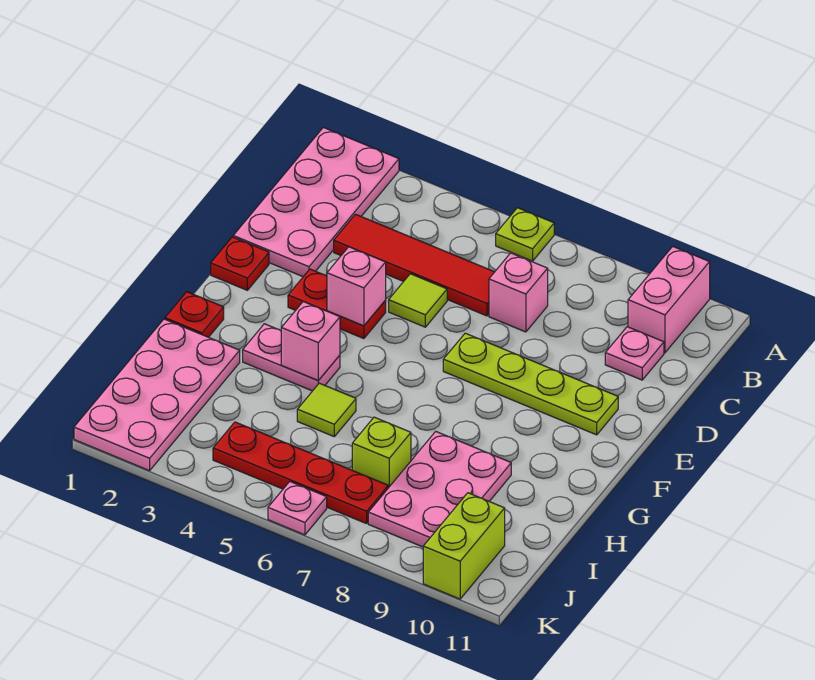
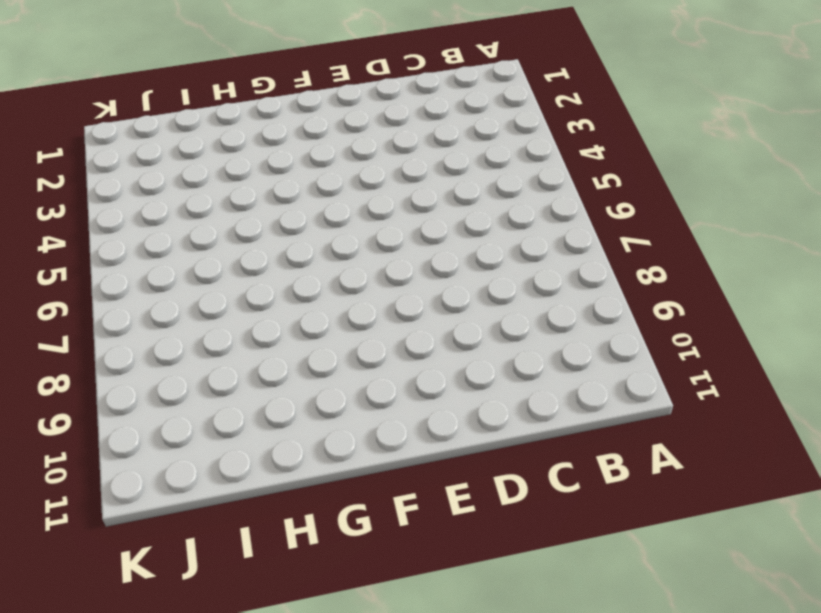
none -> pink 2x4 plate [233,127,399,277]
none -> lime 1x1 plate [496,208,554,261]
none -> pink 1x2 brick [628,246,710,353]

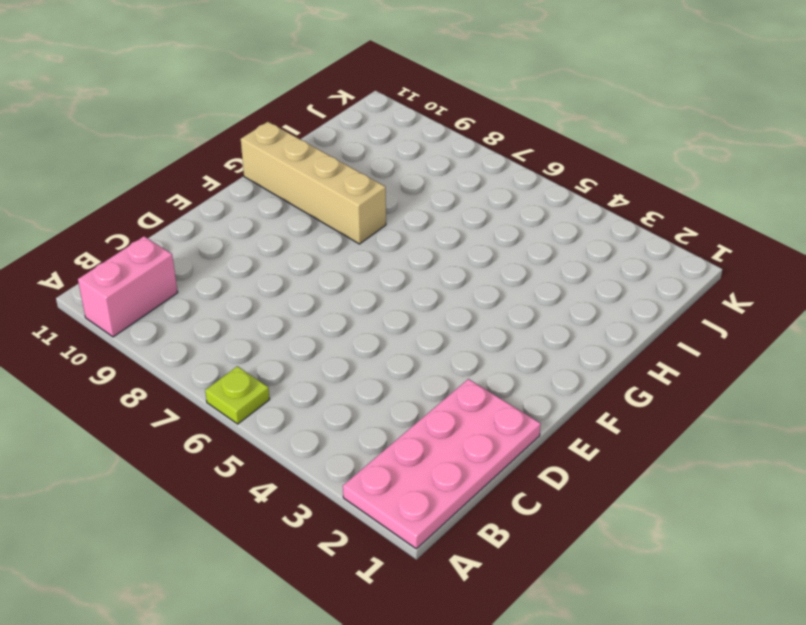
tan 1x4 brick [241,122,386,244] -> none
none -> red 1x4 tile [334,214,494,316]
none -> pink 1x1 brick [489,253,548,332]
none -> pink 1x1 plate [605,327,664,380]

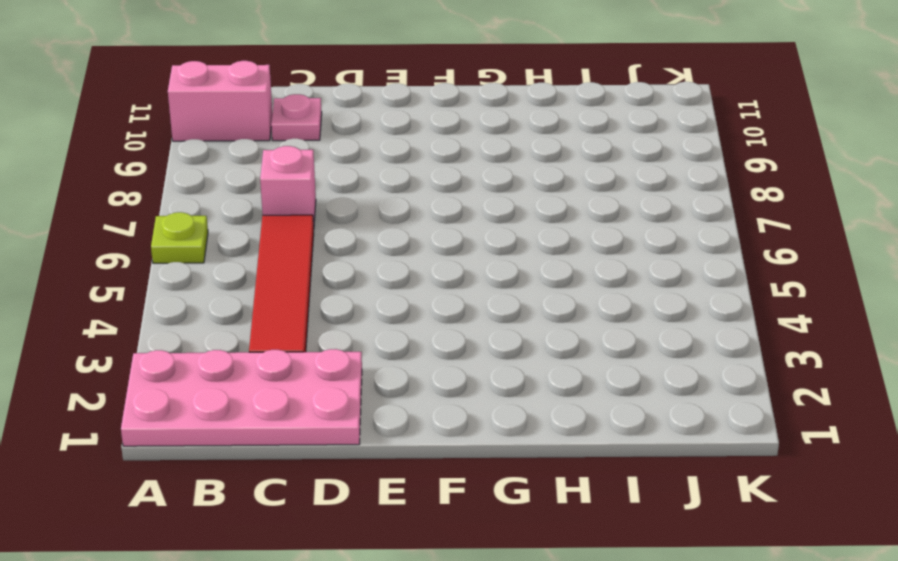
none -> lime 1x1 tile [389,274,447,327]
none -> red 1x1 plate [211,237,269,290]
none -> red 1x2 plate [288,269,386,339]

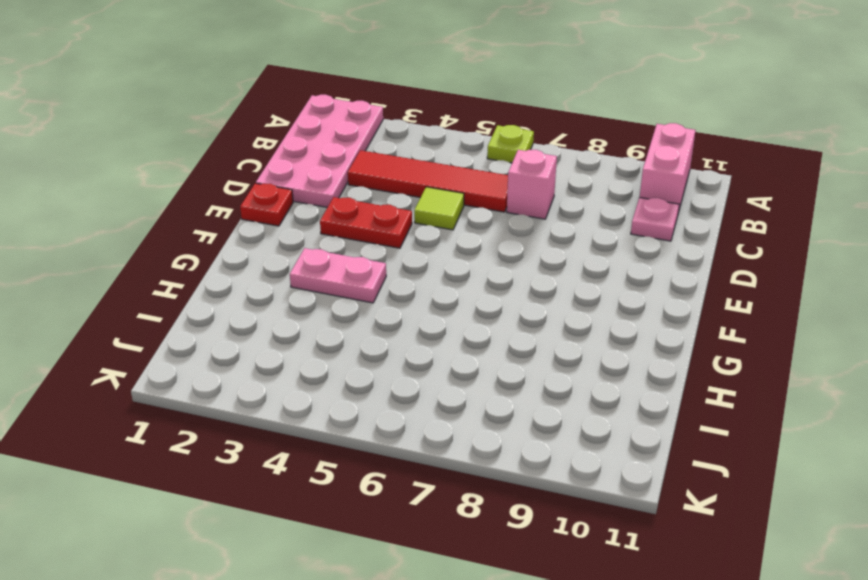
none -> lime 1x4 plate [443,333,618,435]
none -> red 1x1 plate [165,292,224,337]
none -> pink 2x4 plate [74,319,240,471]

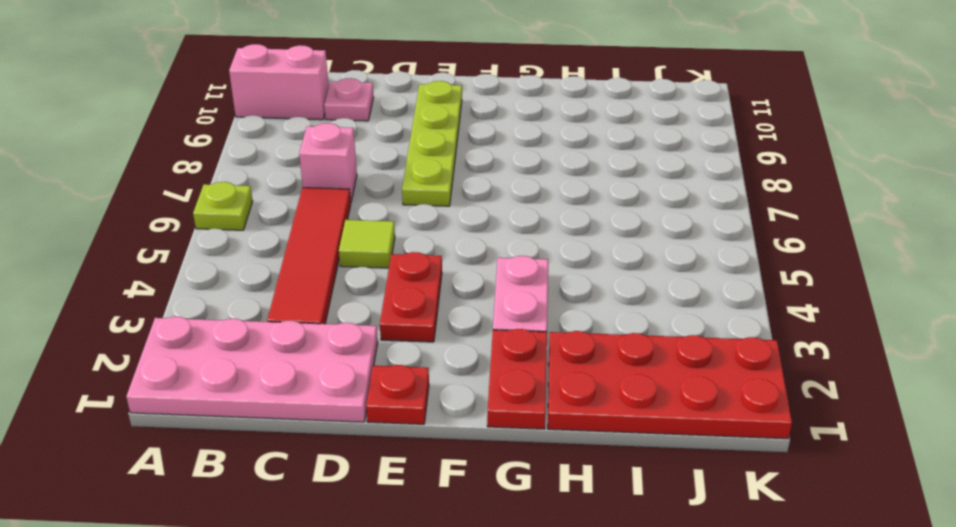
red 1x2 plate [487,329,547,429] -> red 1x1 plate [165,292,224,337]
red 2x4 plate [548,331,792,439] -> pink 2x4 plate [74,319,240,471]
none -> lime 1x1 tile [297,383,356,436]
none -> pink 2x3 plate [368,432,511,547]
none -> lime 1x1 brick [352,417,411,488]

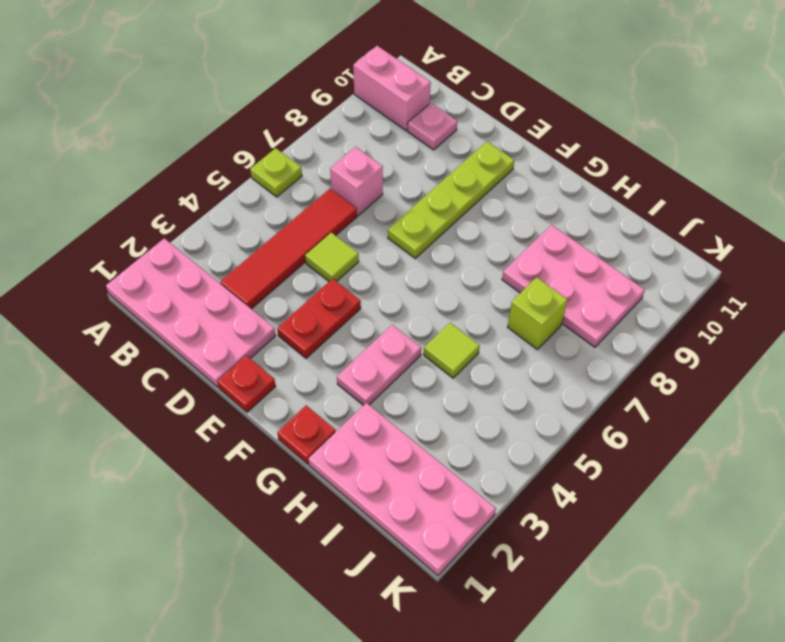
none -> red 1x4 plate [213,422,388,524]
none -> lime 1x2 brick [423,493,505,599]
none -> pink 1x1 plate [268,482,327,535]

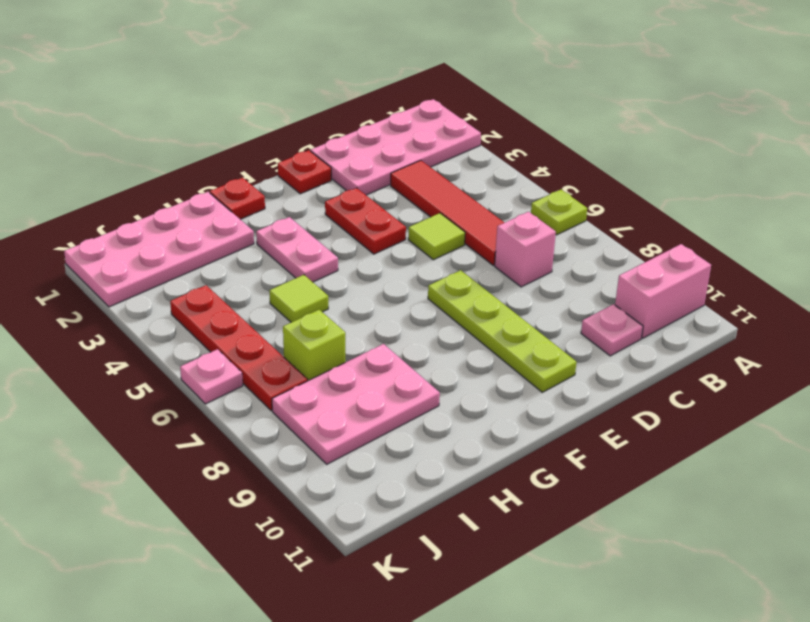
none -> lime 1x2 brick [423,493,505,599]
none -> pink 1x1 brick [327,247,386,326]
none -> pink 1x1 brick [281,301,340,380]

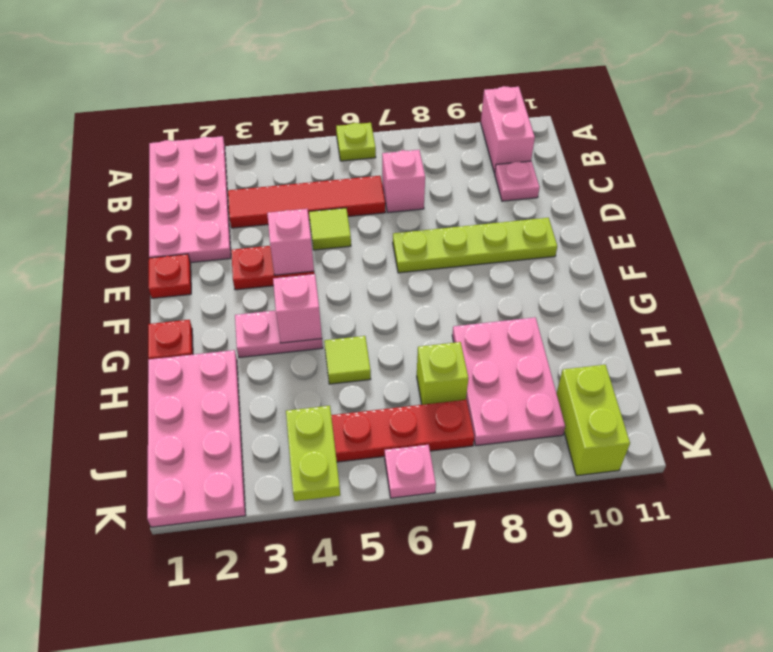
lime 1x2 plate [286,406,340,501] -> none

